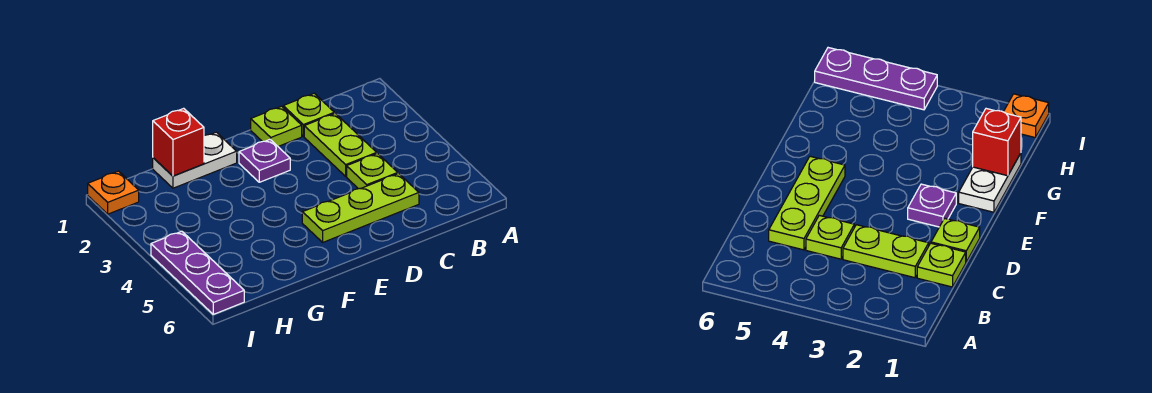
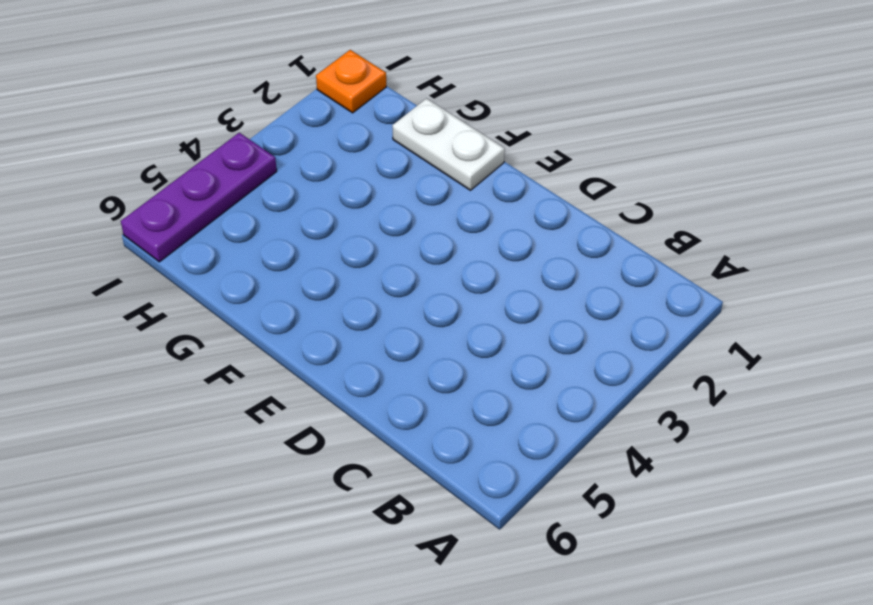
none -> lime 1x1 plate [283,93,334,136]
none -> lime 1x2 plate [304,113,377,176]

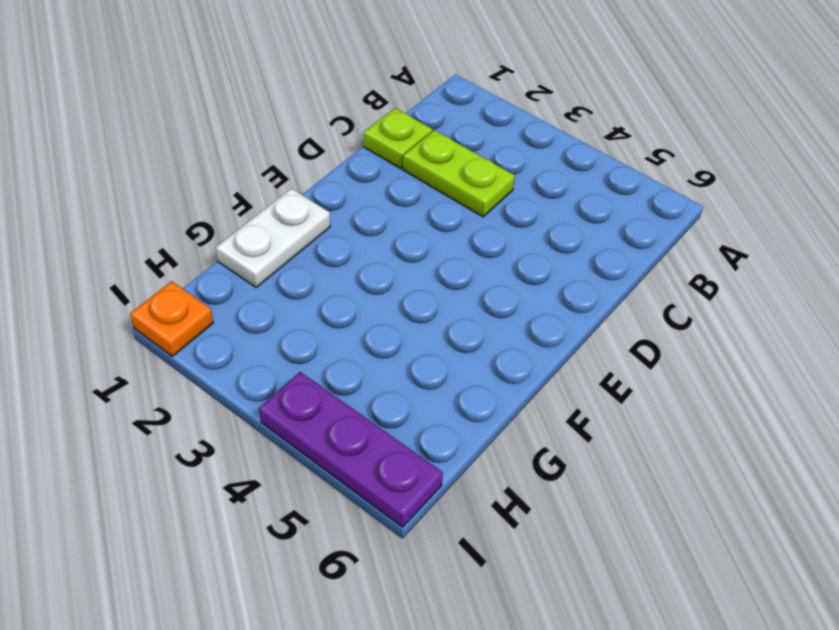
none -> lime 1x1 plate [347,154,398,189]
none -> lime 1x3 plate [302,174,419,242]

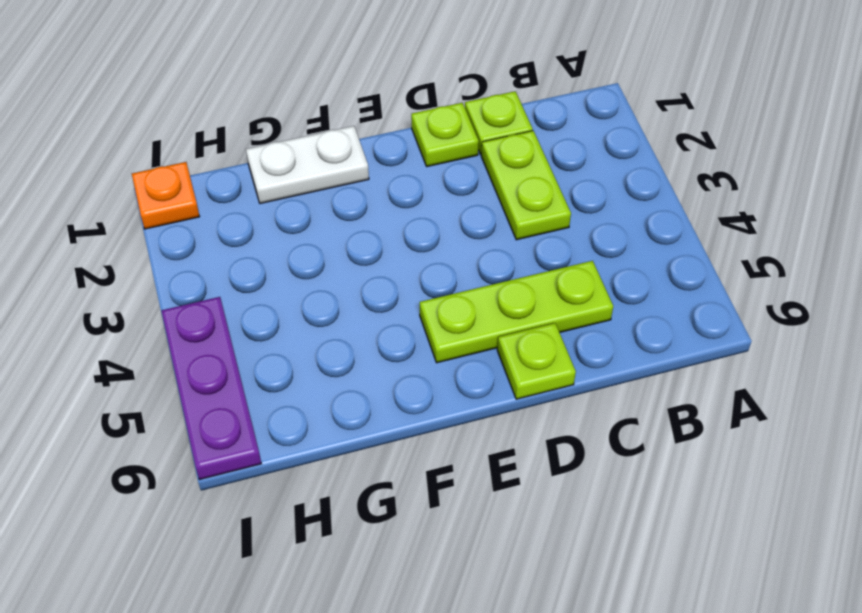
lime 1x1 plate [497,323,576,399] -> lime 1x1 plate moved to [347,154,398,189]
none -> purple 1x1 plate [239,140,290,182]
none -> red 1x1 brick [153,108,204,176]

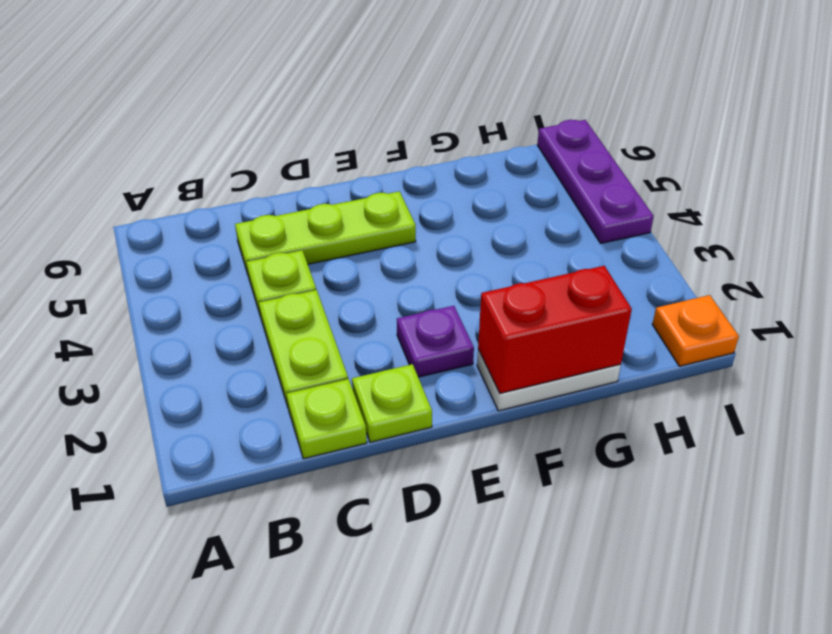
red 1x2 brick [478,266,632,393] -> red 1x1 brick [153,108,204,176]

